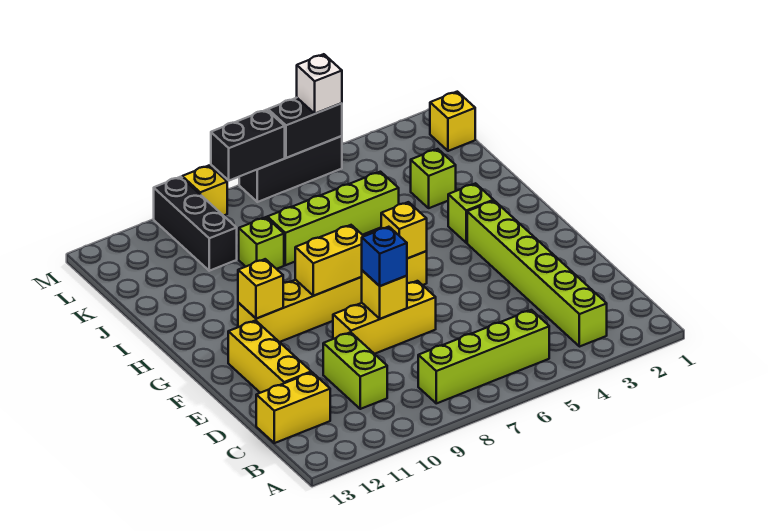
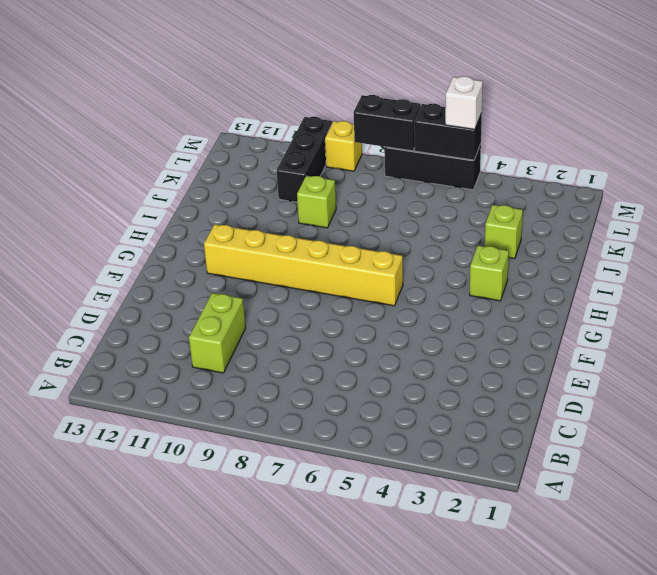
none -> lime 1x6 brick [467,201,607,347]
none -> lime 1x4 brick [418,310,549,403]
none -> yellow 1x2 brick [256,372,330,443]

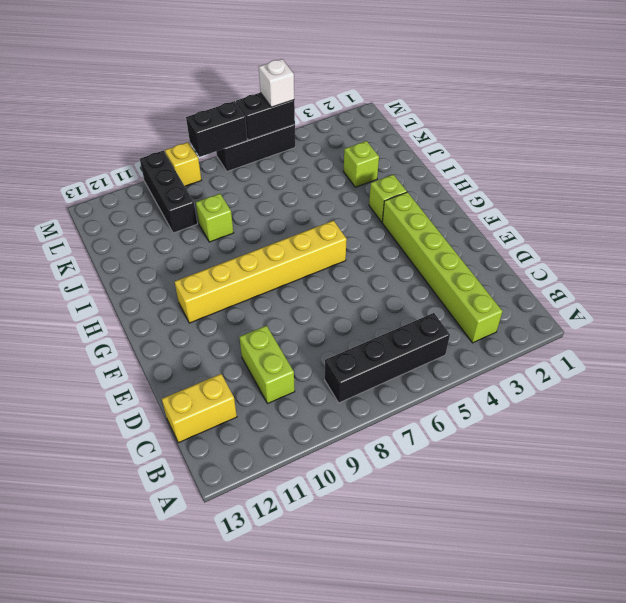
black 1x4 brick [325,313,450,403] -> lime 1x4 brick [418,310,549,403]
none -> yellow 1x3 brick [228,321,311,393]
none -> yellow 1x3 brick [333,281,436,354]
none -> lime 1x4 brick [267,172,399,265]

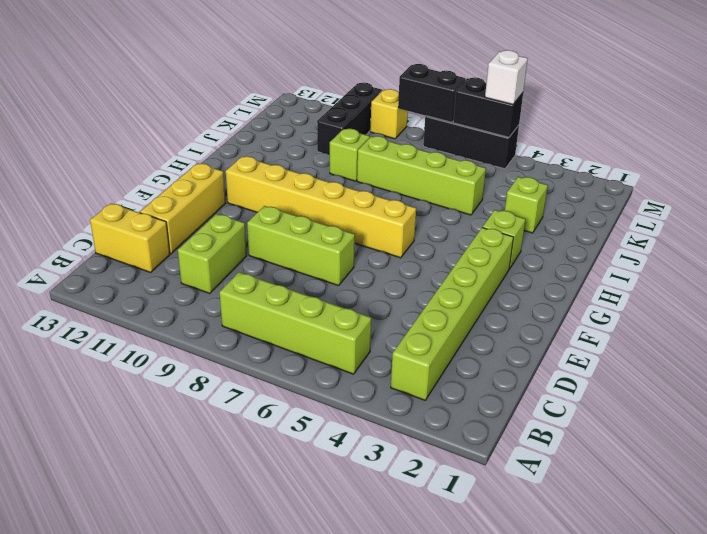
lime 1x3 brick [247,206,355,286] -> yellow 1x3 brick [333,281,436,354]
none -> yellow 1x1 brick [430,92,475,151]
none -> yellow 1x1 brick [362,270,407,319]
none -> yellow 1x1 brick [381,202,427,259]

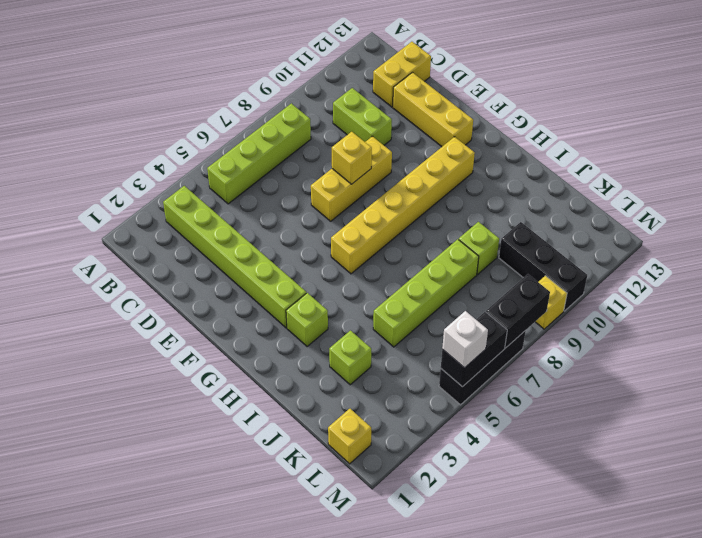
none -> yellow 1x1 brick [381,202,427,259]
none -> yellow 1x2 brick [295,225,364,296]
none -> yellow 1x1 brick [238,259,283,319]

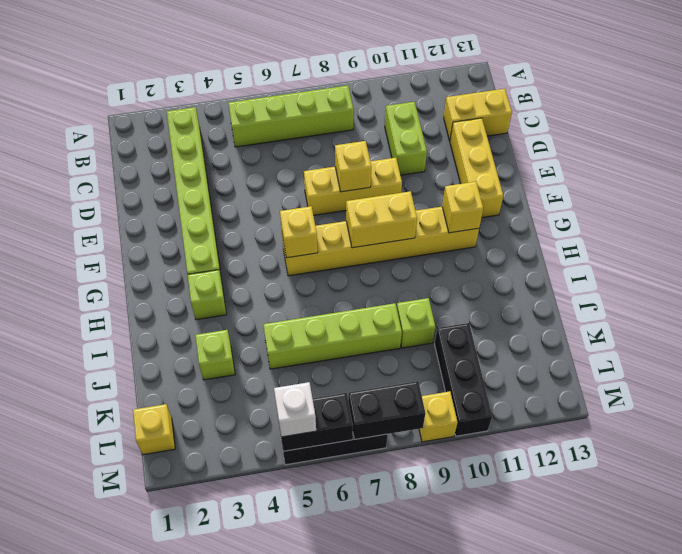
none -> blue 1x1 brick [362,227,407,286]

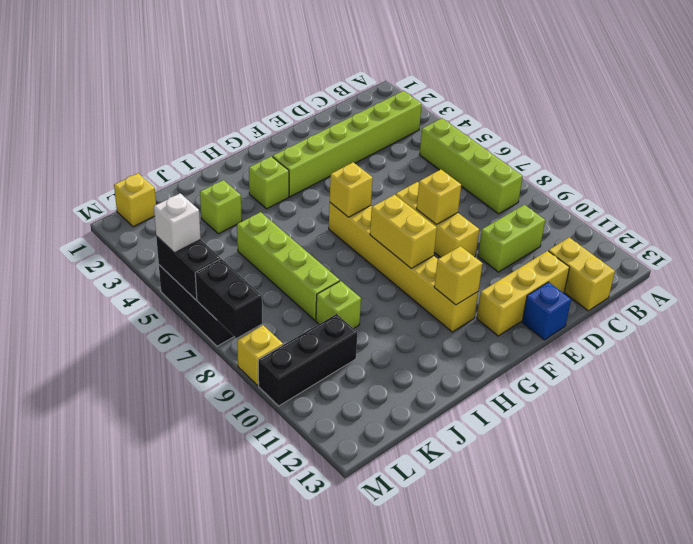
blue 1x1 brick [522,282,571,340] -> blue 1x1 brick moved to [362,227,407,286]

